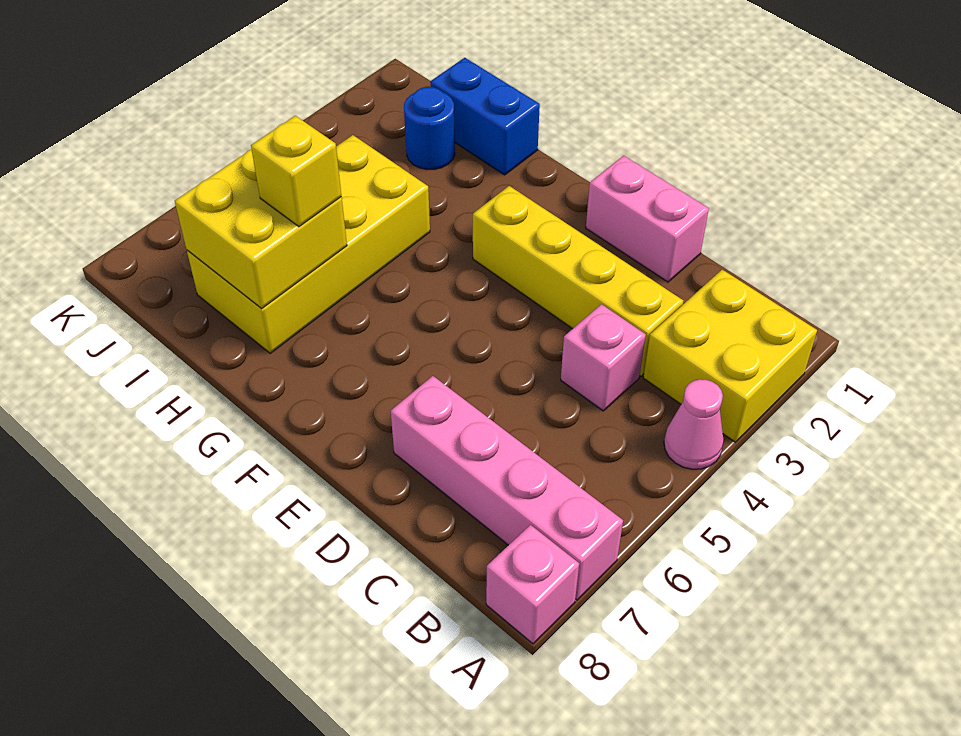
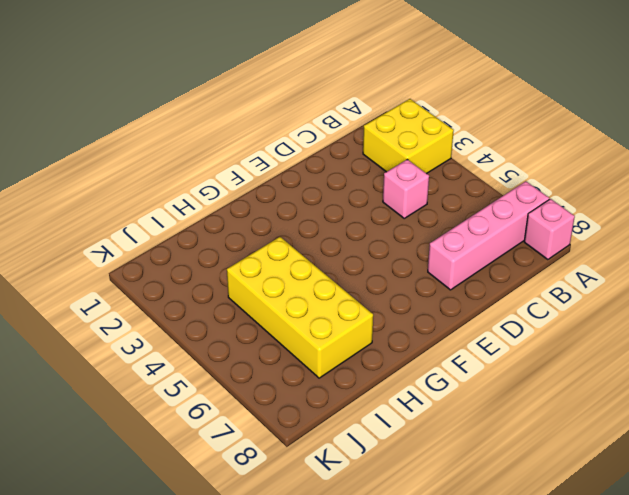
none -> pink 1x1 cone [664,379,724,469]
none -> yellow 1x4 brick [473,186,683,376]
none -> pink 1x2 brick [586,156,709,282]

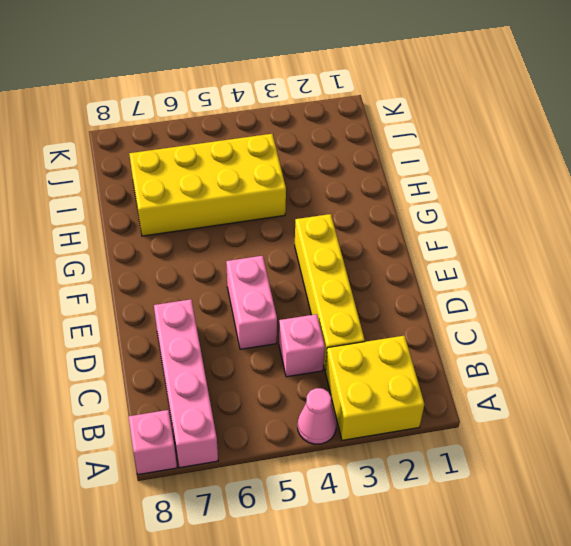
pink 1x2 brick [226,256,277,349] -> pink 1x2 brick moved to [586,156,709,282]
none -> blue 1x2 brick [430,58,540,175]
none -> blue 1x1 round brick [404,87,455,170]
none -> yellow 2x2 brick [175,149,347,309]

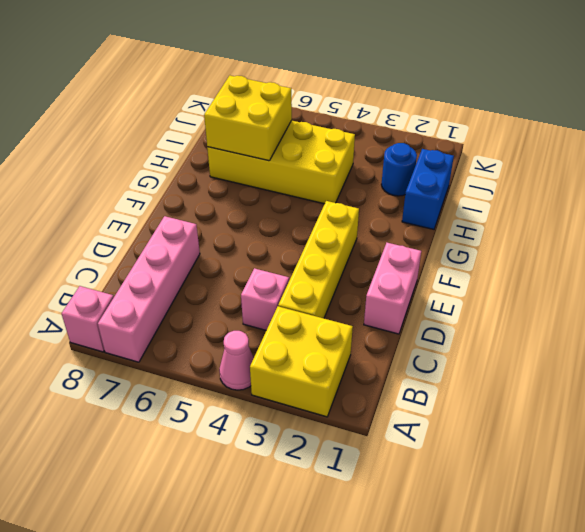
none -> yellow 1x1 brick [251,116,341,227]

